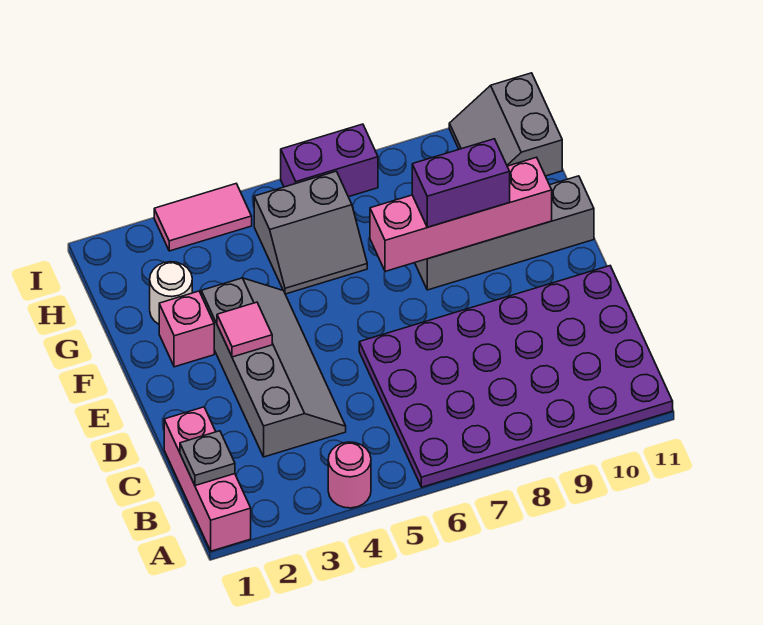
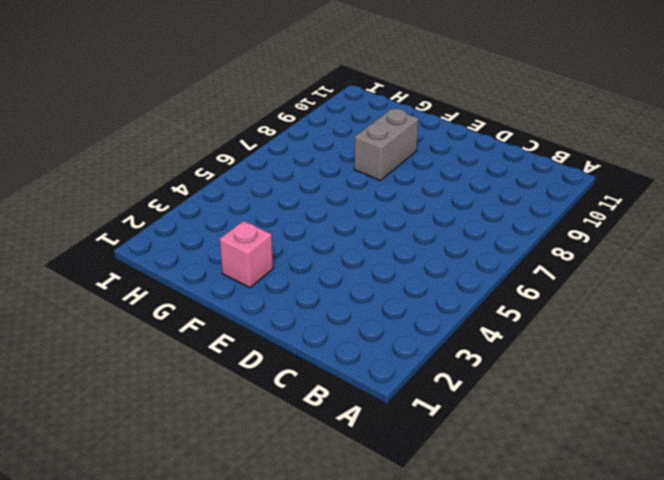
grey 1x2 brick [354,108,418,180] -> grey 1x4 brick [415,176,594,290]
none -> pink 1x3 brick [164,407,251,551]
none -> pink 1x1 round brick [328,442,371,508]
none -> purple 4x6 plate [359,266,673,487]

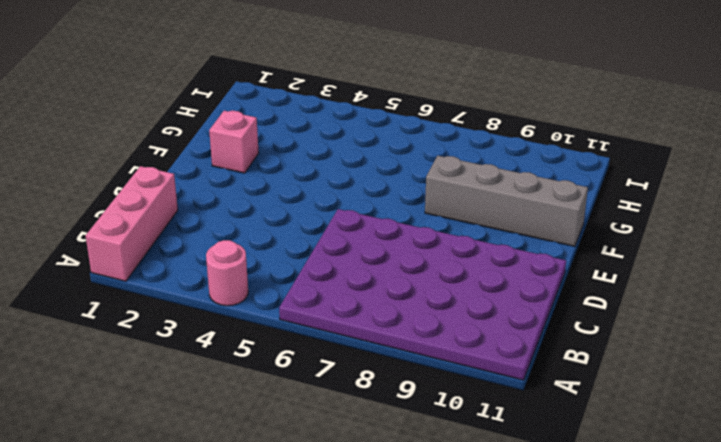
none -> grey 2x4 slope [201,278,346,457]
none -> white 1x1 round brick [150,262,192,324]
none -> grey 2x2 slope [254,171,367,294]

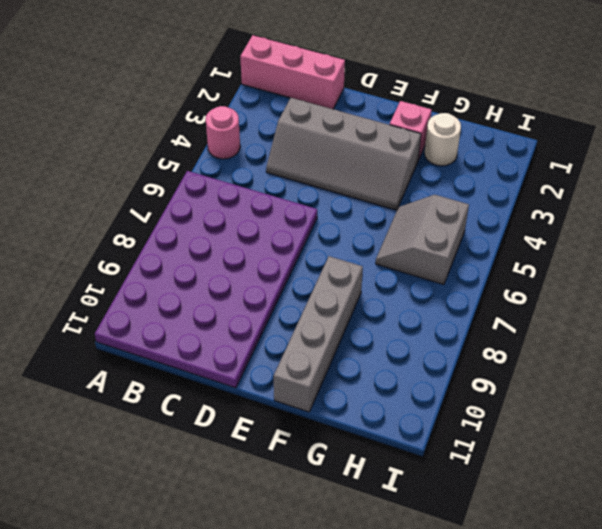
none -> grey 2x2 slope [449,73,562,176]
none -> pink 1x2 tile [154,184,252,251]
none -> purple 1x2 brick [281,124,378,197]

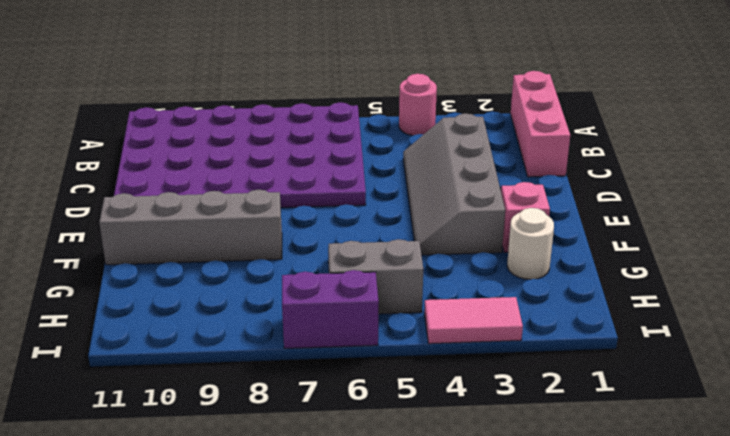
none -> grey 2x2 slope [449,73,562,176]
none -> grey 1x1 plate [180,431,235,486]
none -> pink 1x1 tile [217,302,272,357]

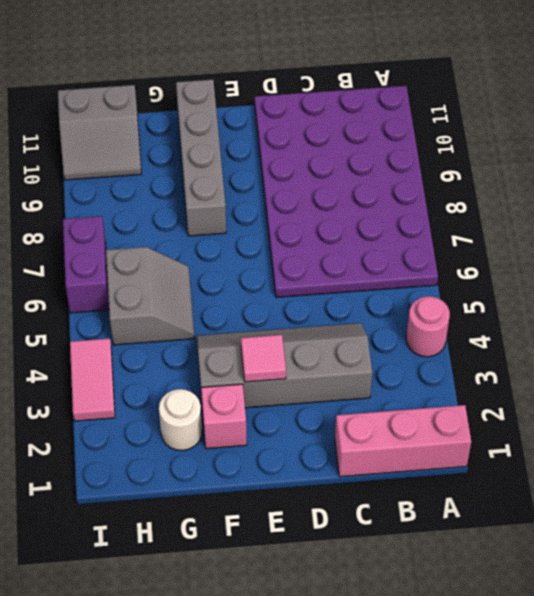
none -> grey 1x1 plate [180,431,235,486]
none -> pink 1x4 brick [370,157,552,271]
none -> purple 1x2 brick [412,139,510,227]

